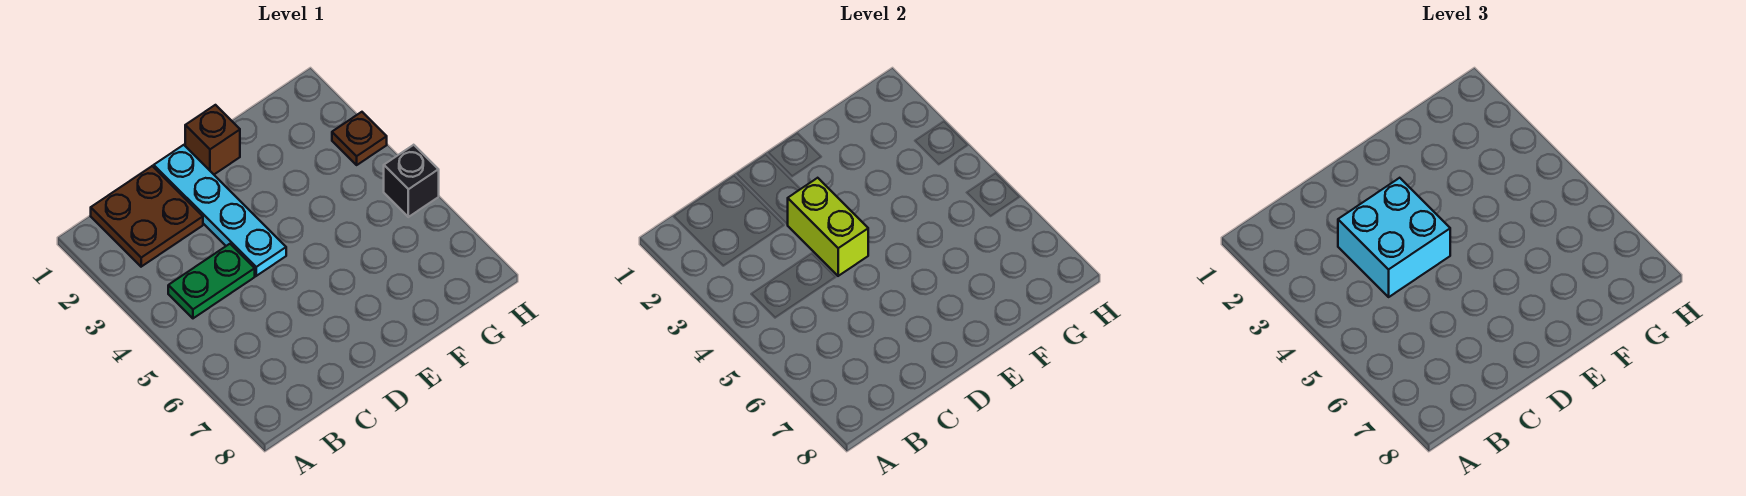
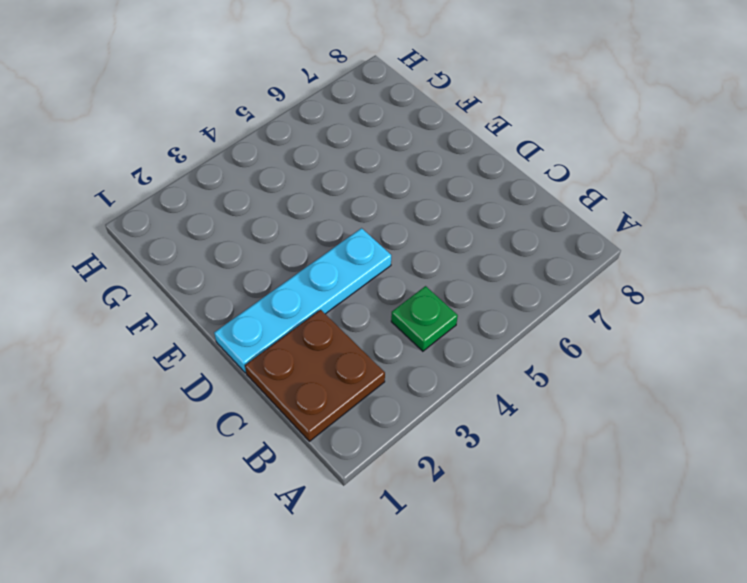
green 1x1 plate [391,286,458,351] -> green 1x2 plate [168,244,255,318]
none -> brown 1x1 brick [185,105,240,174]
none -> brown 1x1 plate [332,112,387,165]

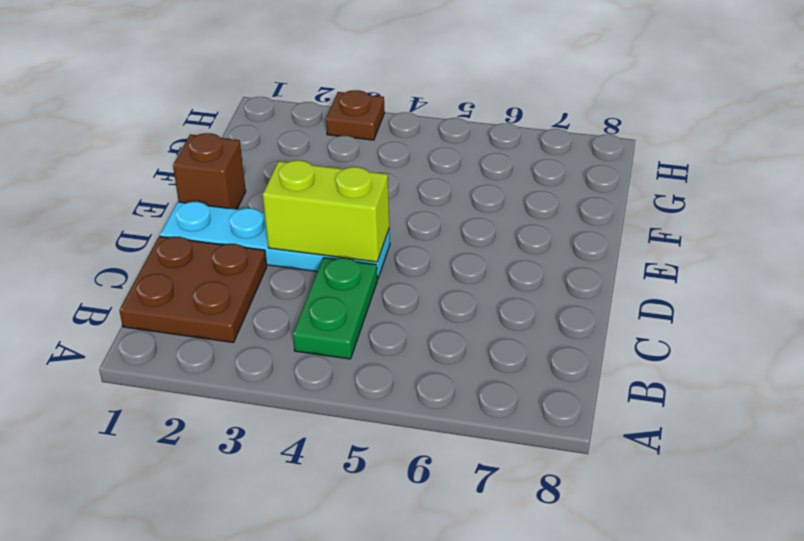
none -> black 1x1 brick [384,145,439,217]
none -> cyan 2x2 brick [1338,178,1450,297]

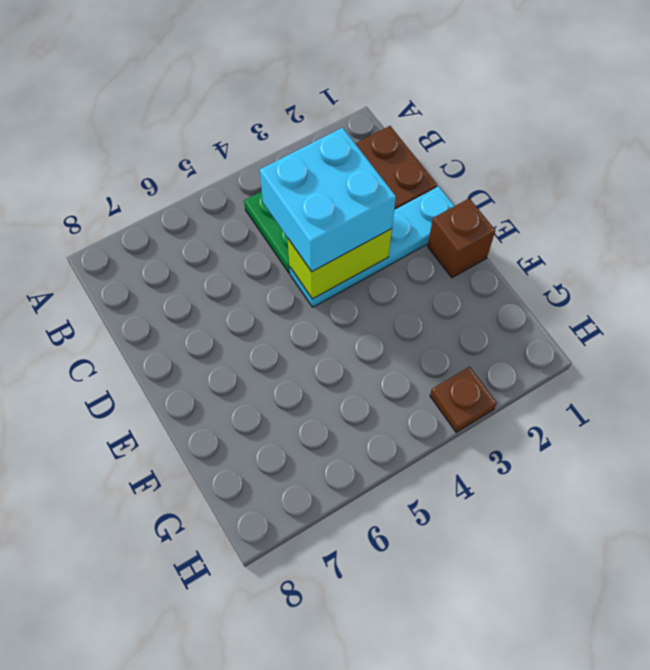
none -> black 1x1 brick [384,145,439,217]

